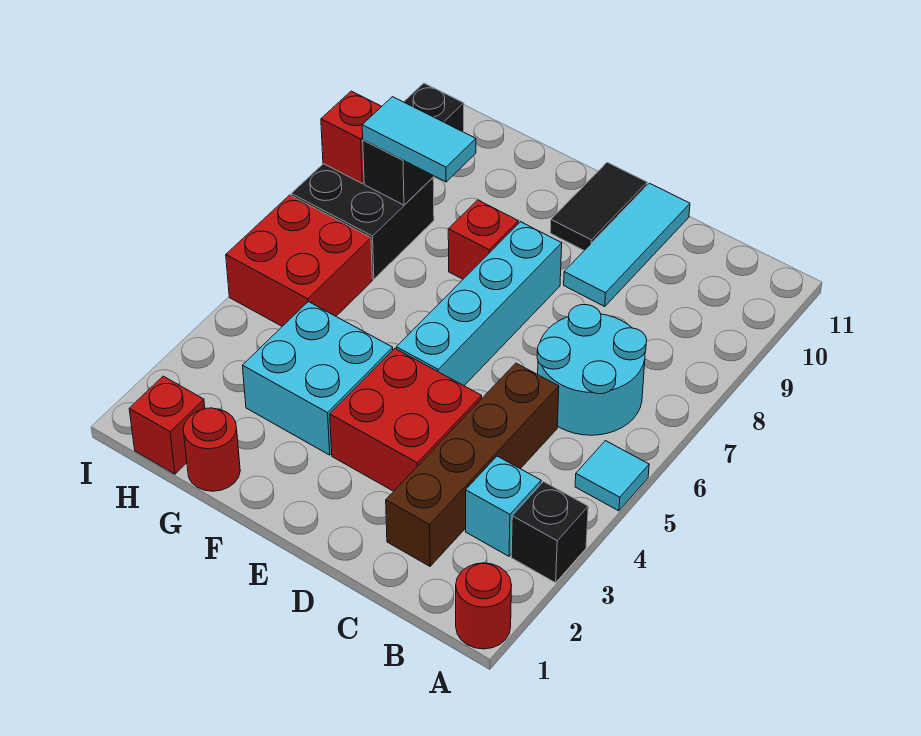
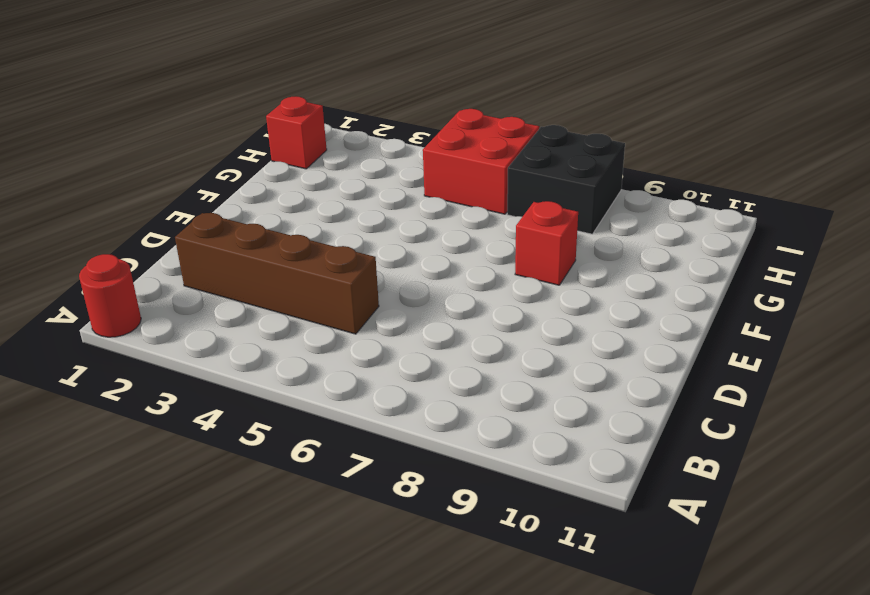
none -> black 1x1 brick [511,482,588,583]
none -> cyan 1x1 tile [575,441,649,511]
none -> cyan 1x1 brick [466,456,541,556]

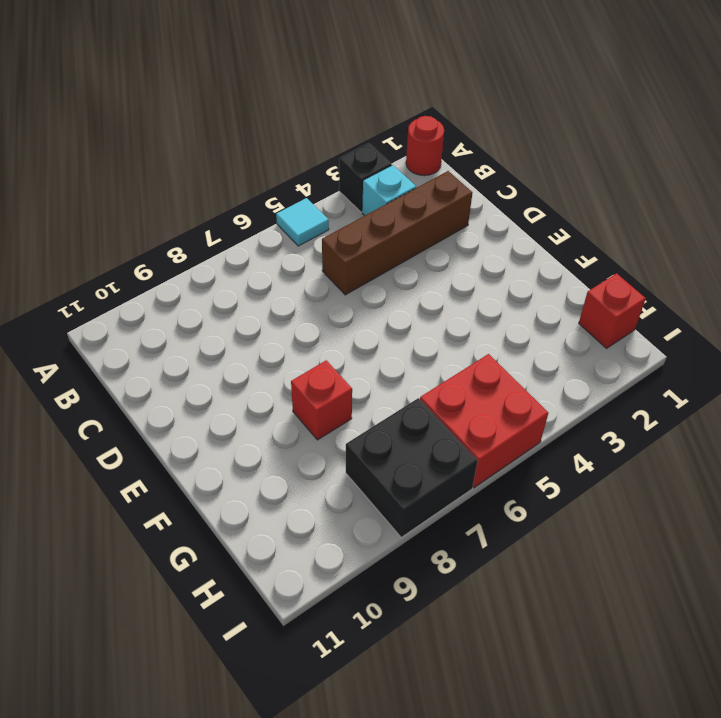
none -> cyan 2x2 round brick [537,305,647,435]
none -> red 2x2 brick [330,349,482,491]
none -> cyan 1x3 tile [564,183,690,306]

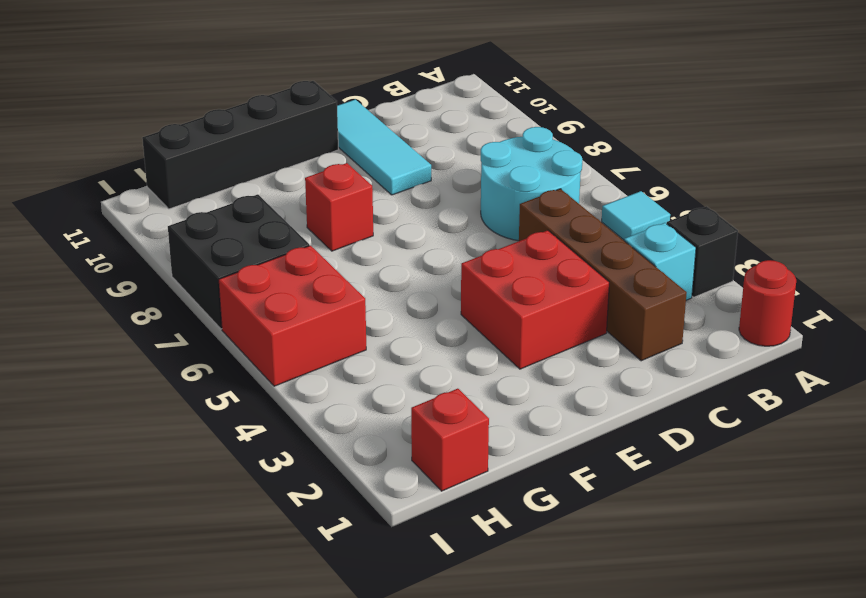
black 1x4 brick [142,81,338,209] -> black 1x2 tile [550,163,647,250]
none -> cyan 1x4 brick [396,222,562,386]
none -> cyan 2x2 brick [243,302,393,455]
none -> red 1x1 round brick [183,408,240,491]

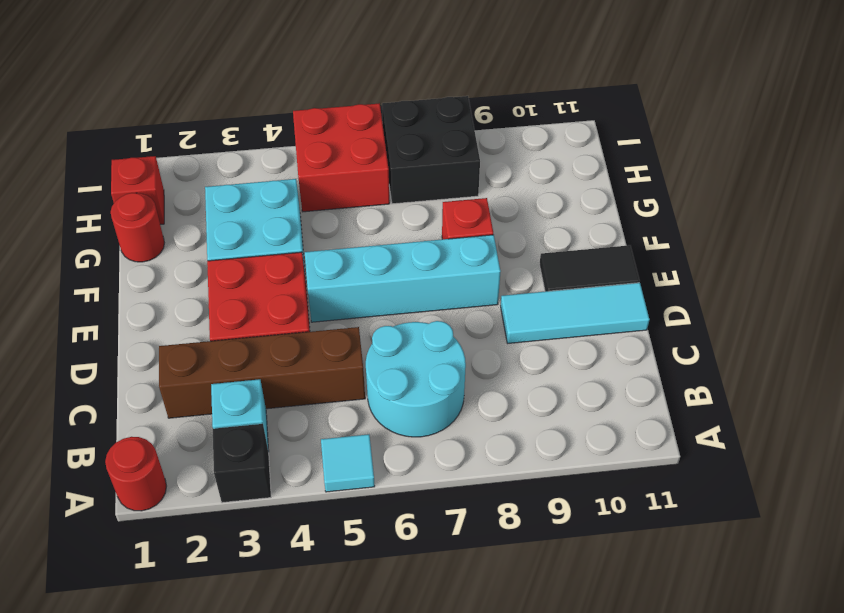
none -> black 1x2 brick [363,83,464,205]
none -> red 1x1 brick [321,91,382,183]
none -> cyan 1x2 tile [362,97,476,182]

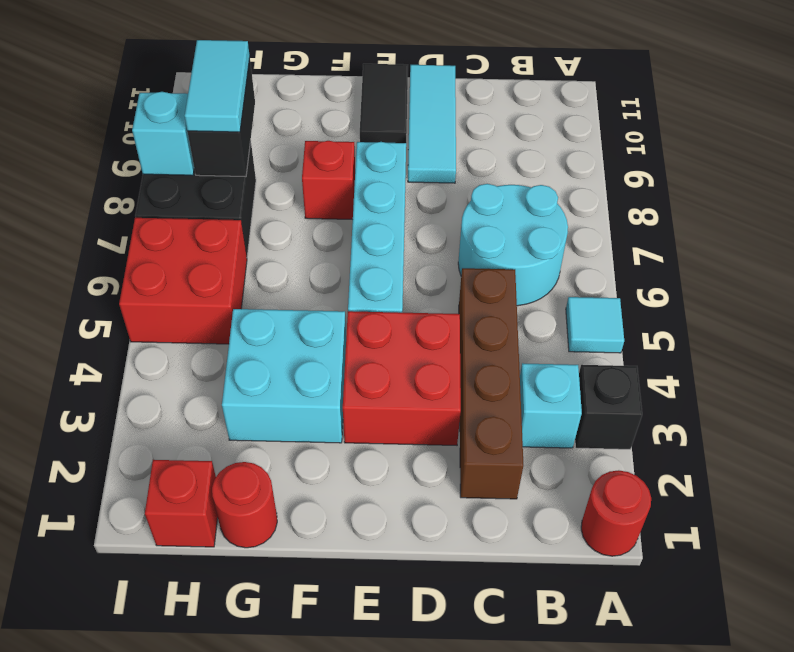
cyan 1x2 tile [185,40,250,132] -> cyan 1x2 tile turned to [362,97,476,182]
cyan 1x1 brick [132,92,194,175] -> red 1x1 brick [321,91,382,183]

